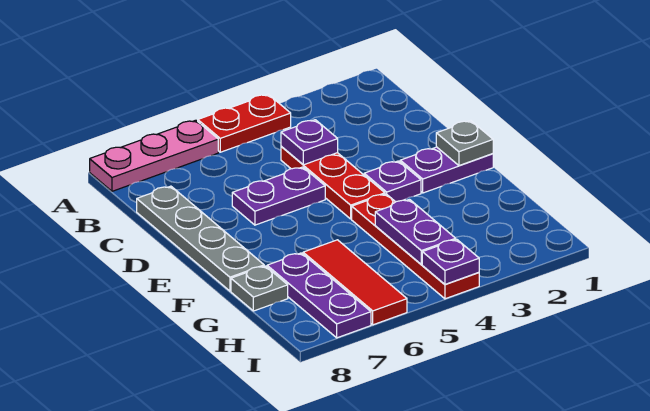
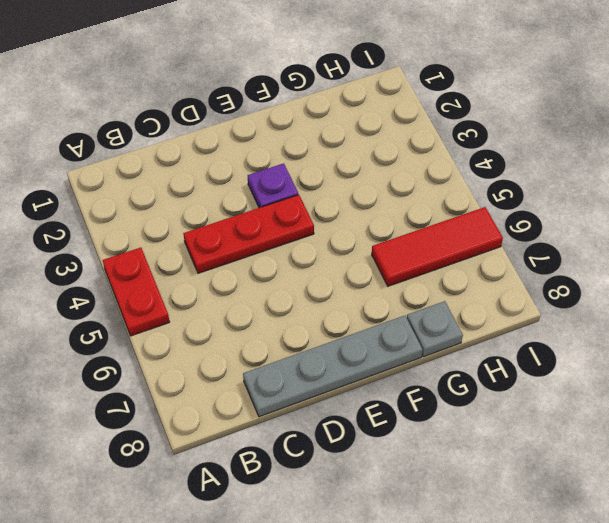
none -> pink 1x3 plate [90,120,218,191]
none -> purple 1x2 plate [232,167,325,225]
none -> purple 1x2 plate [400,147,493,193]

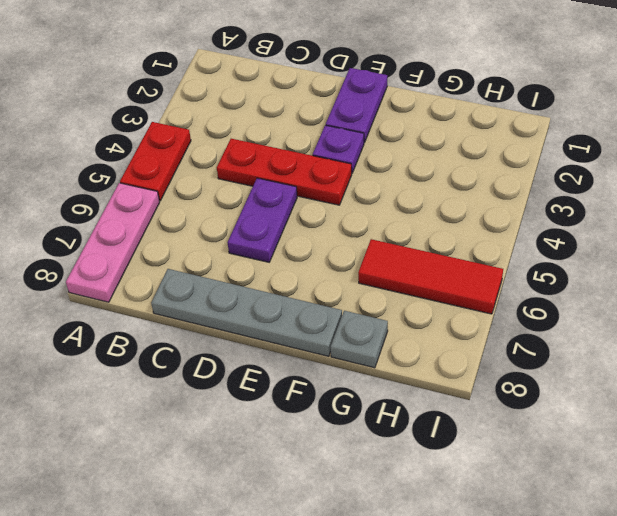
none -> red 1x4 plate [352,194,479,299]
none -> purple 1x3 plate [267,253,371,338]
none -> purple 1x1 plate [281,120,338,165]

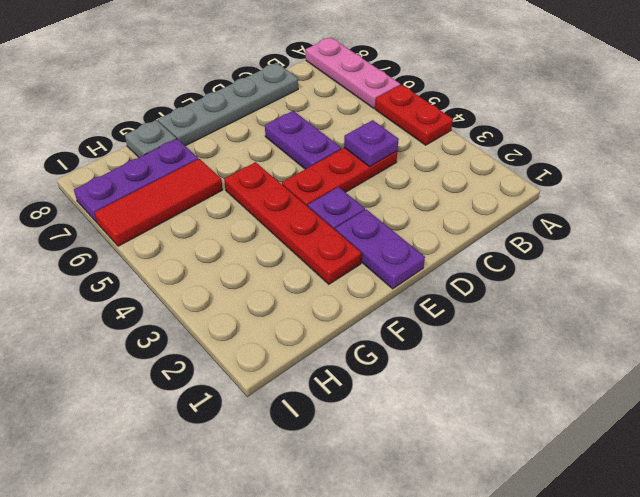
red 1x4 plate [224,162,361,284] -> red 1x4 plate turned to [352,194,479,299]
none -> grey 1x1 plate [436,121,493,166]
none -> purple 1x2 plate [375,200,456,264]
none -> purple 1x1 plate [422,239,479,284]

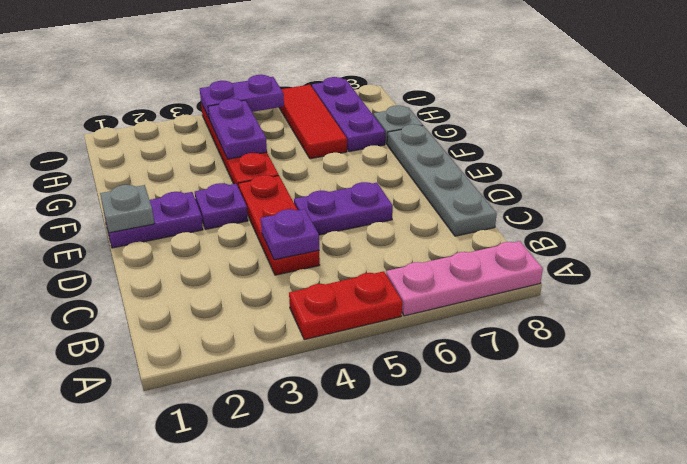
purple 1x2 plate [200,75,284,118] -> purple 1x1 plate [422,239,479,284]

